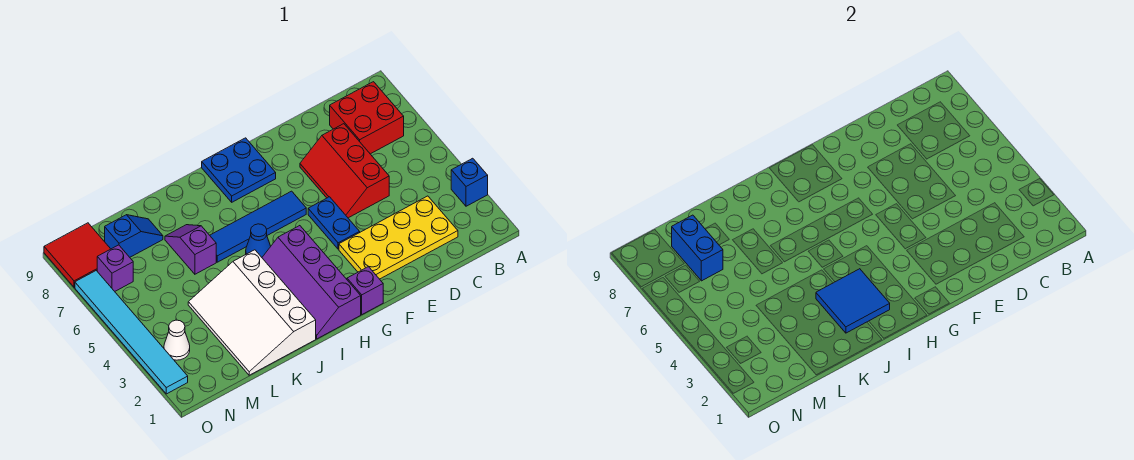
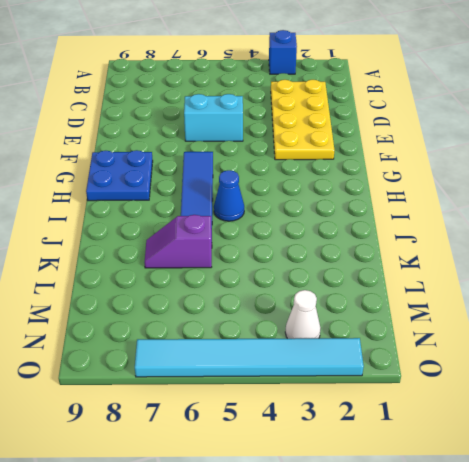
cyan 1x2 brick [184,94,243,141] -> red 2x3 slope [300,124,389,218]
none -> red 2x2 brick [330,82,404,154]
none -> blue 1x2 plate [308,197,360,249]
none -> purple 1x1 brick [347,267,383,315]

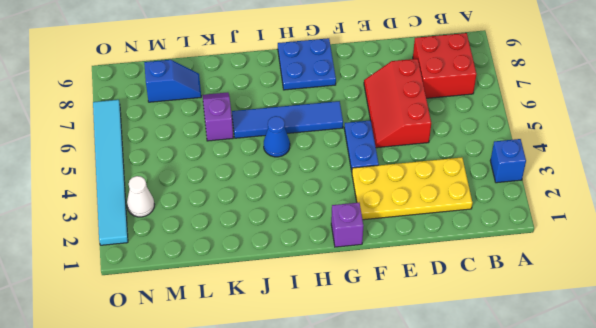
none -> purple 2x4 slope [262,226,361,339]
none -> white 3x4 slope [188,250,316,375]
none -> purple 1x1 brick [97,245,133,291]

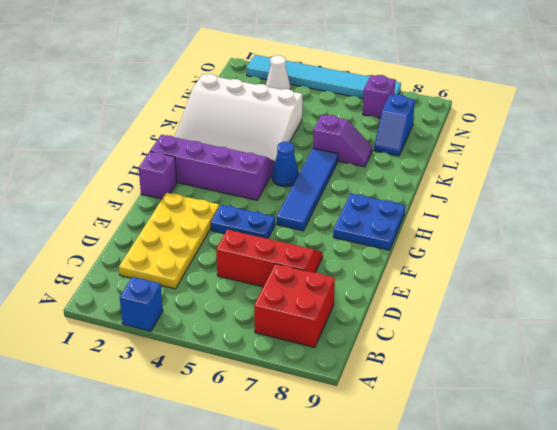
white 3x4 slope [175,74,302,161] -> white 3x4 slope turned to [188,250,316,375]
none -> red 2x2 tile [44,223,110,287]
none -> blue 2x2 tile [816,269,890,333]
none -> blue 1x2 brick [672,215,723,281]

